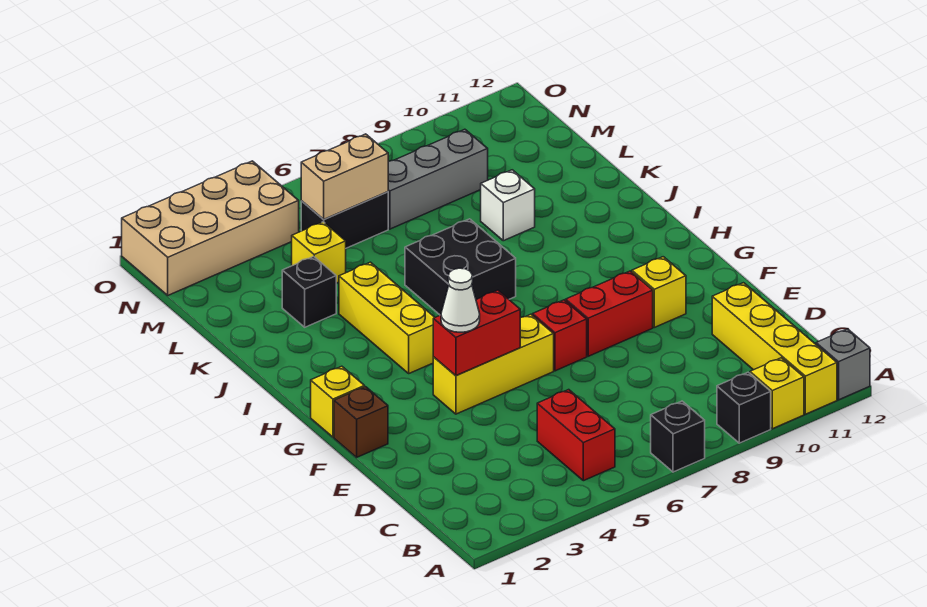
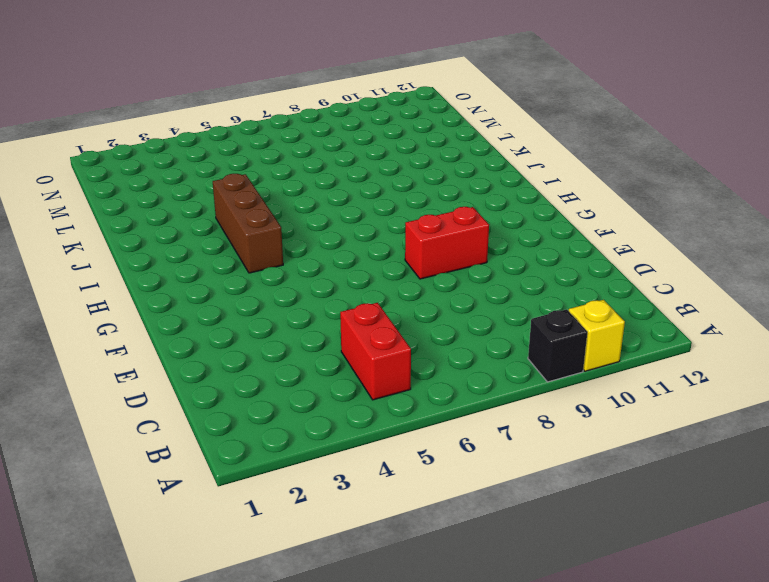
brown 1x3 brick [213,174,283,273] -> yellow 1x3 brick [339,262,435,373]
none -> black 1x1 brick [651,401,705,472]
none -> yellow 1x4 brick [712,283,837,414]
none -> grey 1x1 brick [816,329,870,400]

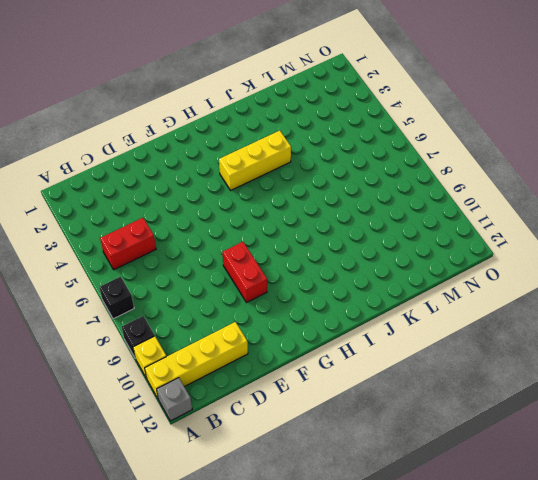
none -> brown 1x1 brick [334,387,388,457]
none -> yellow 1x3 brick [433,314,554,414]
none -> red 1x1 brick [533,300,587,371]

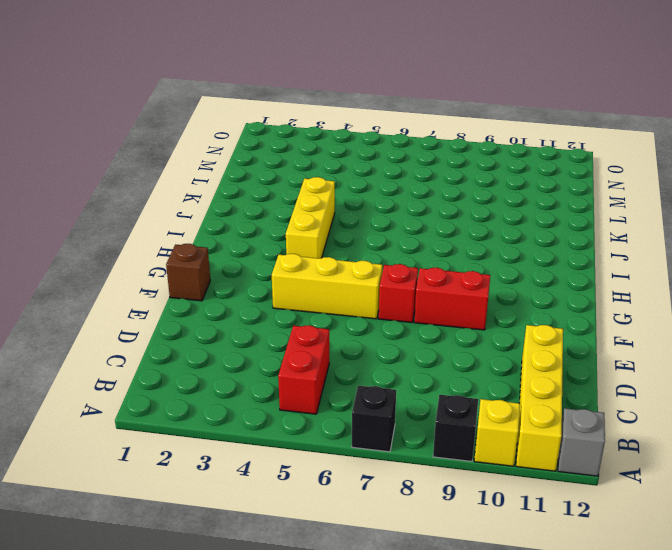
none -> yellow 1x1 brick [632,257,686,327]
none -> yellow 1x1 brick [311,366,364,437]
none -> black 2x2 brick [405,219,516,315]

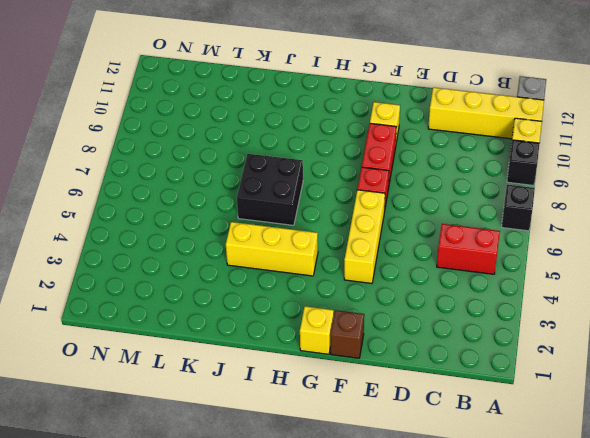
none -> black 1x1 brick [282,256,336,327]
none -> white 1x1 brick [481,170,535,241]
none -> yellow 1x1 brick [292,222,346,283]

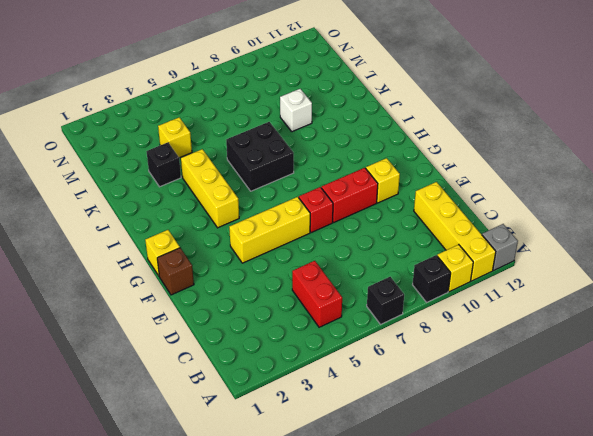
none -> black 1x2 brick [301,192,388,248]
none -> grey 1x3 brick [388,129,488,229]
none -> tan 2x4 brick [122,161,299,295]

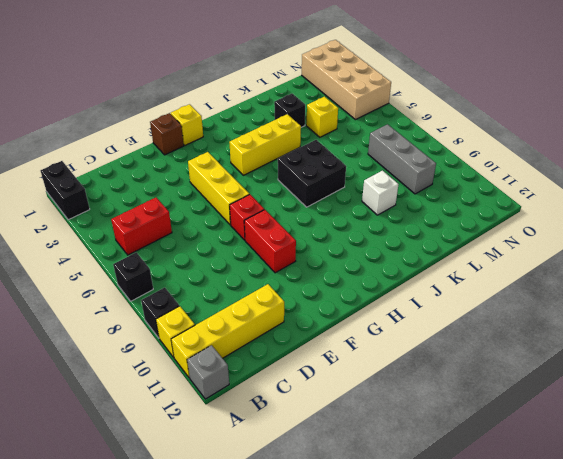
black 1x2 brick [40,161,90,220] -> black 1x2 brick moved to [301,192,388,248]
none -> yellow 1x1 brick [632,257,686,327]
none -> red 1x2 brick [433,290,520,375]
none -> tan 1x2 brick [301,134,388,219]

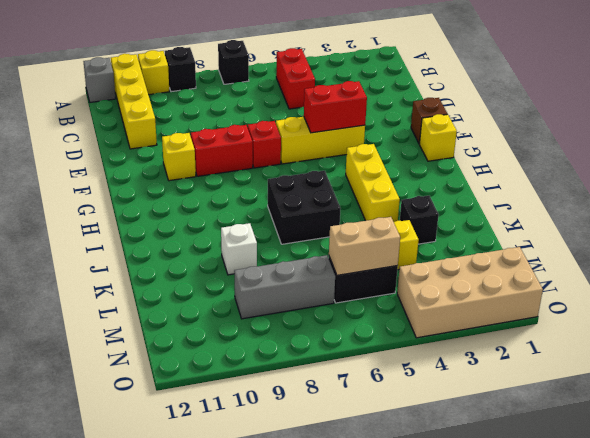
none -> white 1x1 cone [441,268,480,332]

